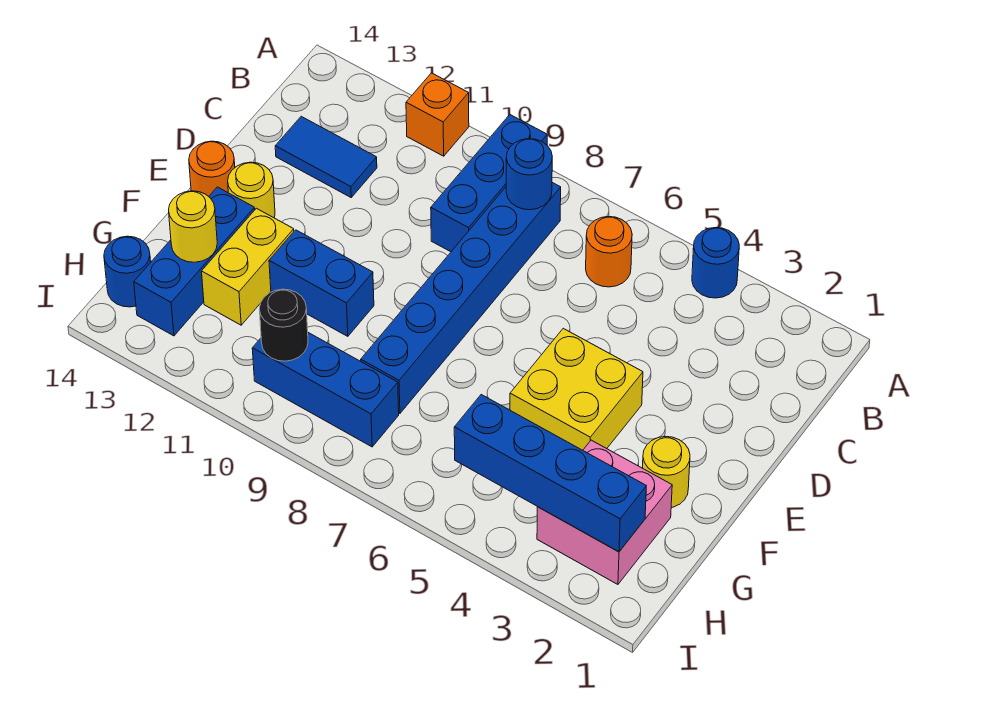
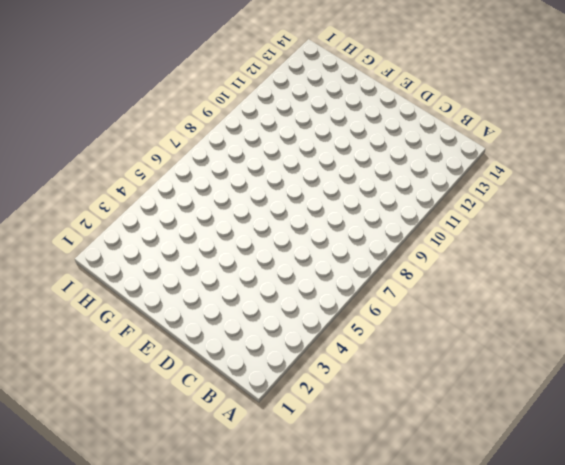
none -> blue 1x1 round brick [692,228,739,298]
none -> blue 1x3 brick [431,115,547,252]
none -> orange 1x1 brick [406,73,469,156]

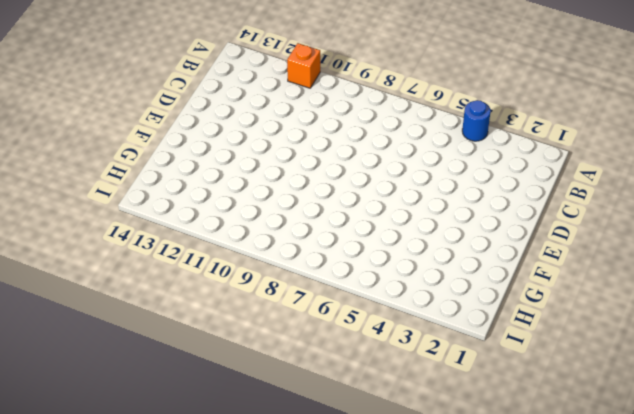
none -> blue 1x3 brick [431,115,547,252]
none -> orange 1x1 round brick [586,216,632,287]
none -> blue 1x6 brick [361,183,561,413]

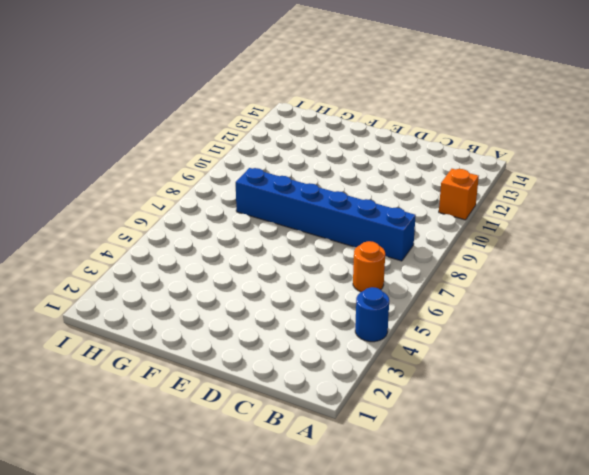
none -> blue 1x3 brick [431,115,547,252]
none -> blue 1x2 tile [275,116,377,197]
none -> yellow 2x2 brick [510,328,643,450]

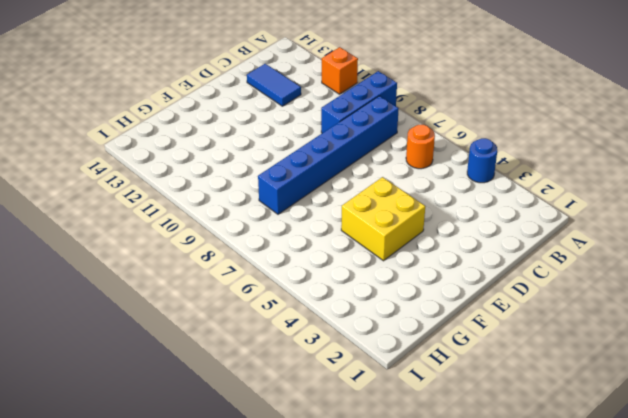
none -> yellow 1x1 round brick [228,162,275,218]
none -> orange 1x1 round brick [189,141,235,197]
none -> yellow 1x1 round brick [643,436,690,507]

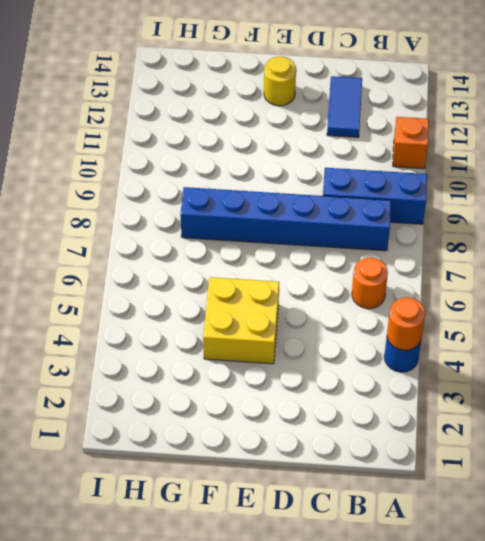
orange 1x1 round brick [387,297,425,350] -> orange 1x1 round brick moved to [189,141,235,197]
none -> yellow 1x1 round brick [643,436,690,507]
none -> blue 1x2 brick [269,230,374,336]
none -> yellow 1x2 brick [202,208,294,325]

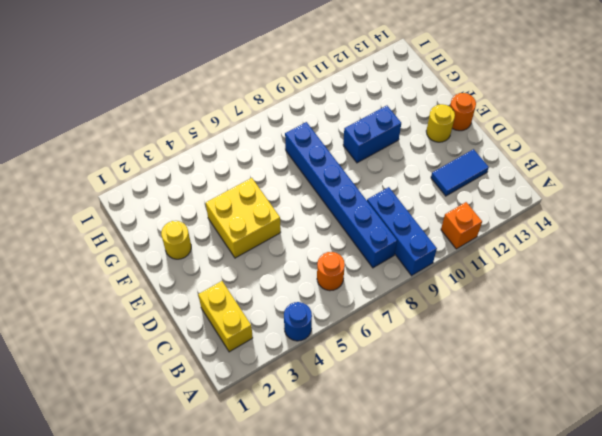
yellow 1x2 brick [198,281,253,352] -> yellow 1x2 brick moved to [202,208,294,325]
none -> blue 1x3 brick [134,187,255,336]
none -> pink 2x2 brick [537,440,672,584]
none -> blue 1x3 brick [252,333,399,447]

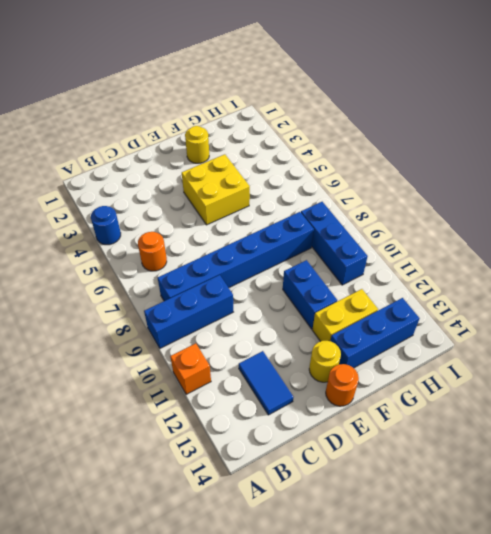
none -> pink 2x2 brick [537,440,672,584]
none -> blue 1x1 round brick [104,236,151,307]
none -> blue 1x1 round brick [506,139,552,210]

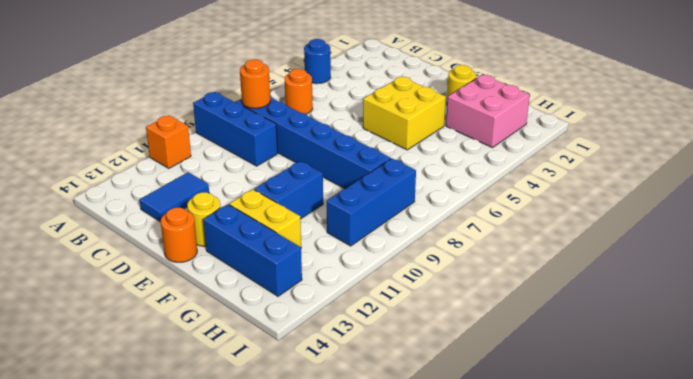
orange 1x1 round brick [240,59,271,108] -> blue 1x1 round brick [506,139,552,210]
none -> blue 1x1 round brick [104,236,151,307]
none -> yellow 1x1 round brick [169,191,217,262]
none -> blue 1x4 brick [454,395,646,552]

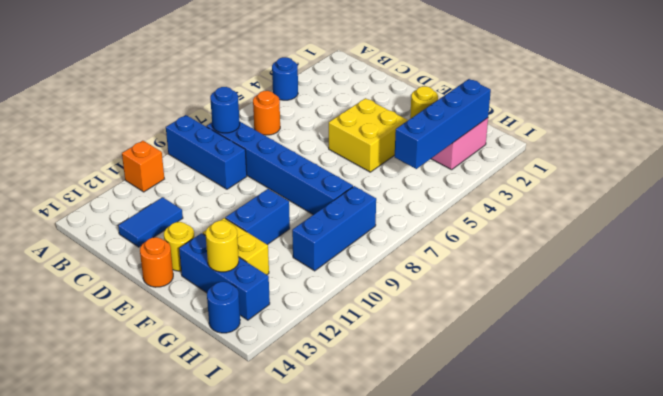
none -> black 1x1 round brick [259,289,308,361]

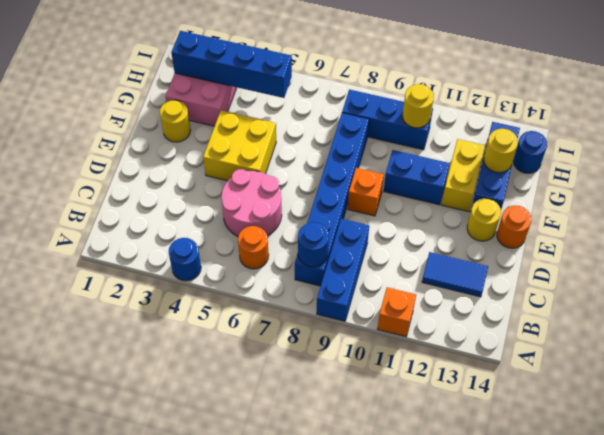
pink 2x2 round brick [221,169,282,236] -> none
orange 1x1 brick [348,168,384,216] -> none
yellow 1x1 round brick [402,84,434,128] -> black 1x1 round brick [259,289,308,361]

